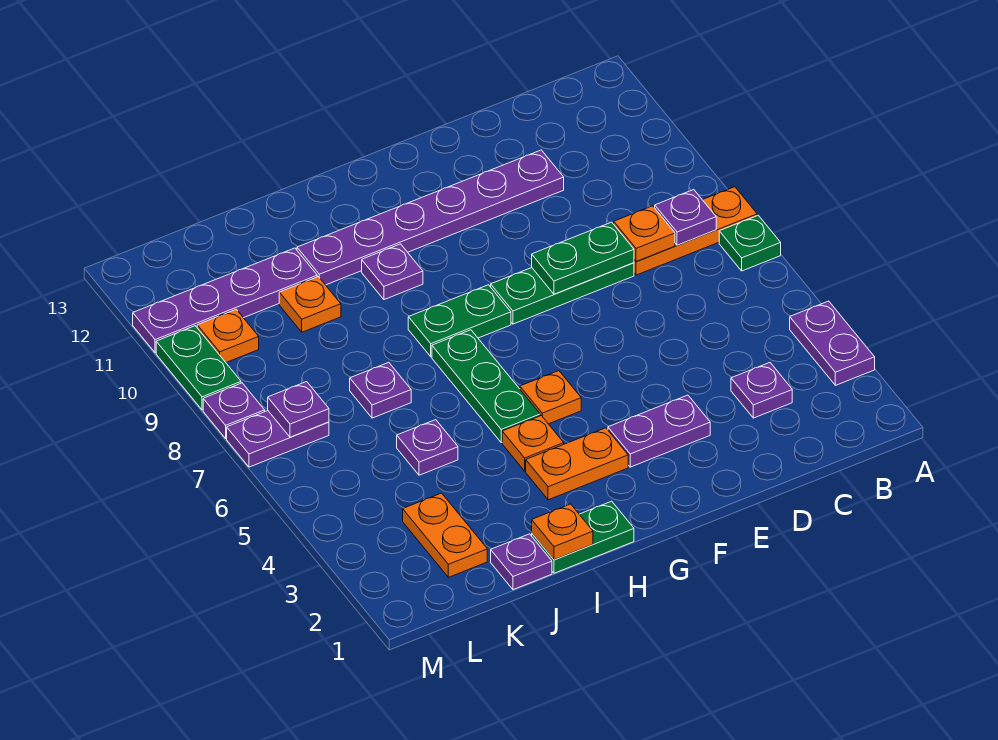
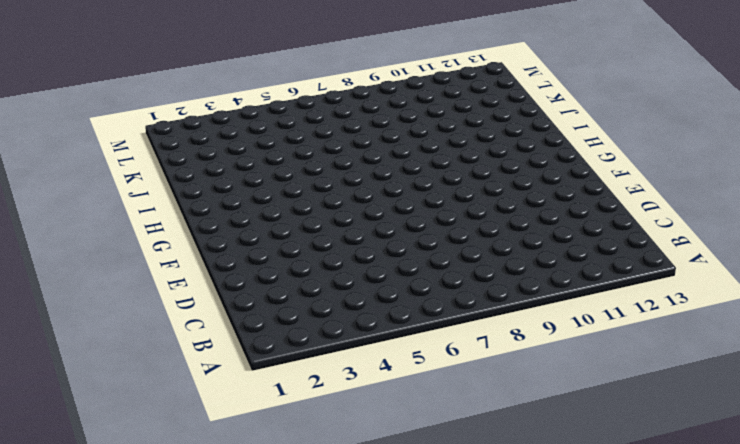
none -> purple 1x2 plate [790,301,875,385]
none -> green 1x1 plate [719,215,781,271]
none -> orange 1x3 plate [634,187,757,275]

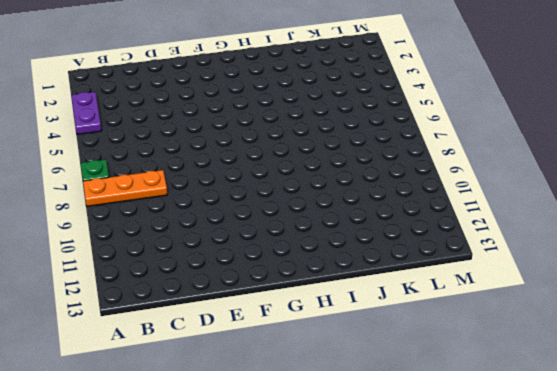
none -> purple 1x1 plate [731,363,792,418]
none -> green 1x3 plate [491,263,634,324]
none -> purple 1x6 plate [297,150,564,285]

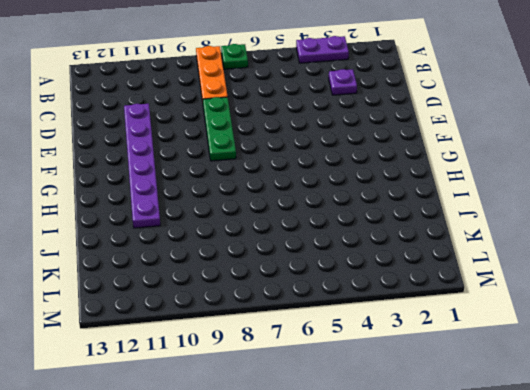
none -> purple 1x2 plate [608,395,710,467]
none -> orange 1x2 plate [526,428,628,500]
none -> orange 1x1 plate [520,371,581,424]

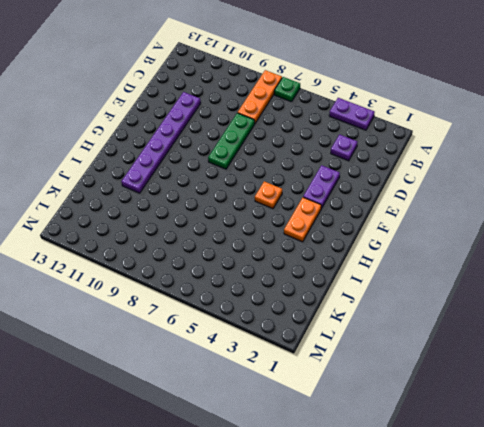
none -> green 1x2 plate [408,285,511,357]
none -> green 1x2 plate [532,501,634,573]
none -> orange 1x1 plate [502,416,564,471]

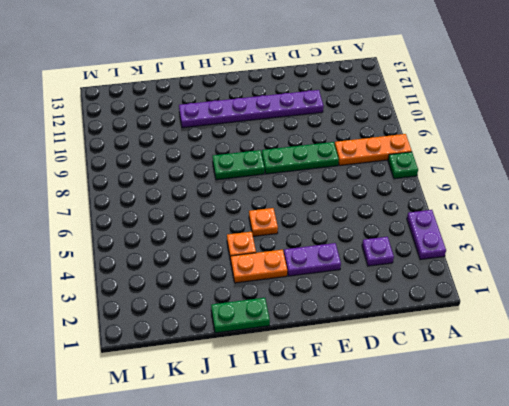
none -> green 1x3 plate [432,330,540,443]
none -> purple 1x1 plate [362,244,423,300]
none -> purple 1x1 plate [491,534,552,590]

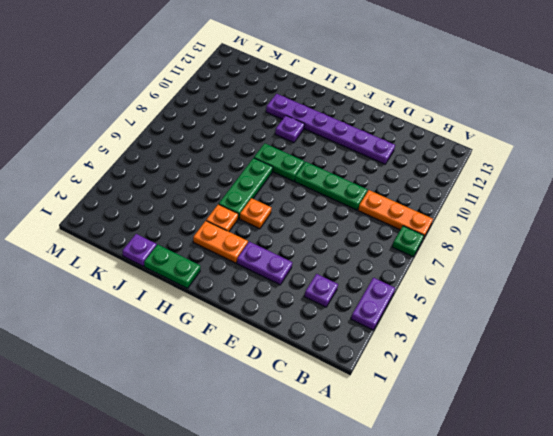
none -> purple 1x1 plate [397,420,458,475]
none -> purple 1x1 plate [350,362,411,418]
none -> orange 1x1 plate [279,277,341,332]

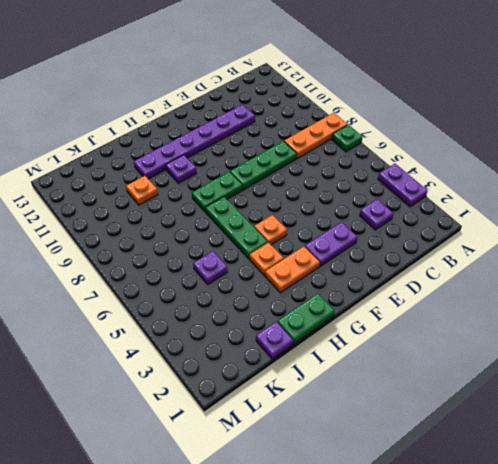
none -> purple 1x1 plate [350,362,411,418]
none -> purple 1x4 plate [133,248,317,353]
none -> orange 1x2 plate [403,493,487,577]

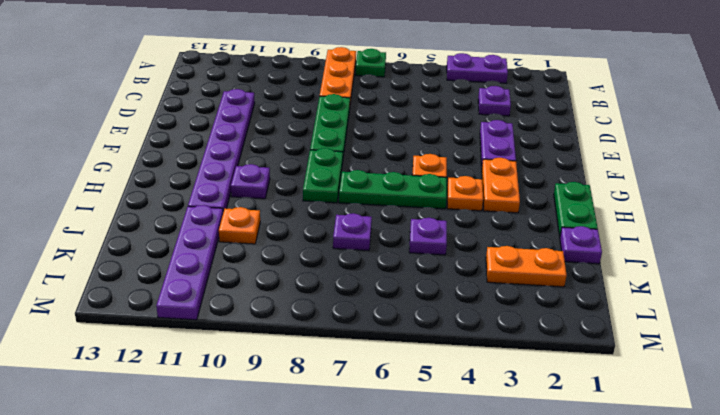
none -> purple 1x2 plate [227,411,329,467]
none -> orange 1x1 plate [197,309,259,362]
none -> purple 1x1 plate [203,383,265,438]

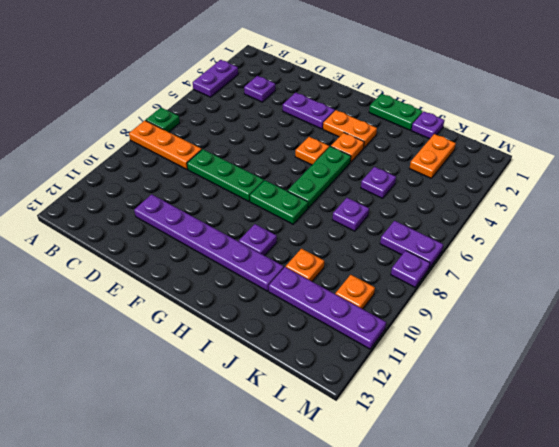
none -> green 1x2 plate [156,326,241,410]
none -> purple 1x1 plate [655,190,716,245]
none -> orange 1x1 plate [614,206,675,262]

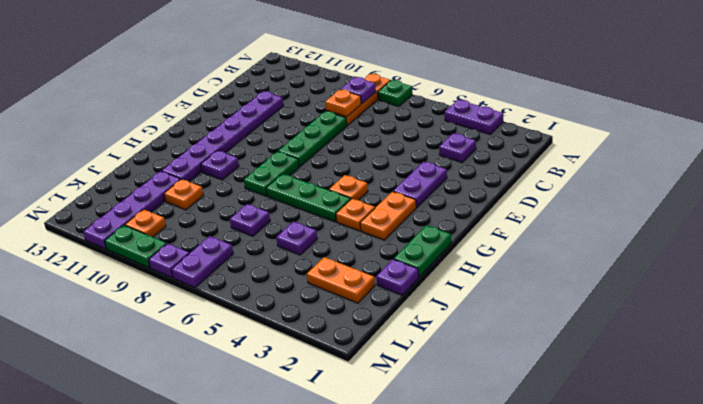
none -> green 1x2 plate [532,222,634,294]
none -> orange 1x1 plate [532,504,593,560]
none -> purple 1x1 plate [268,382,329,437]

